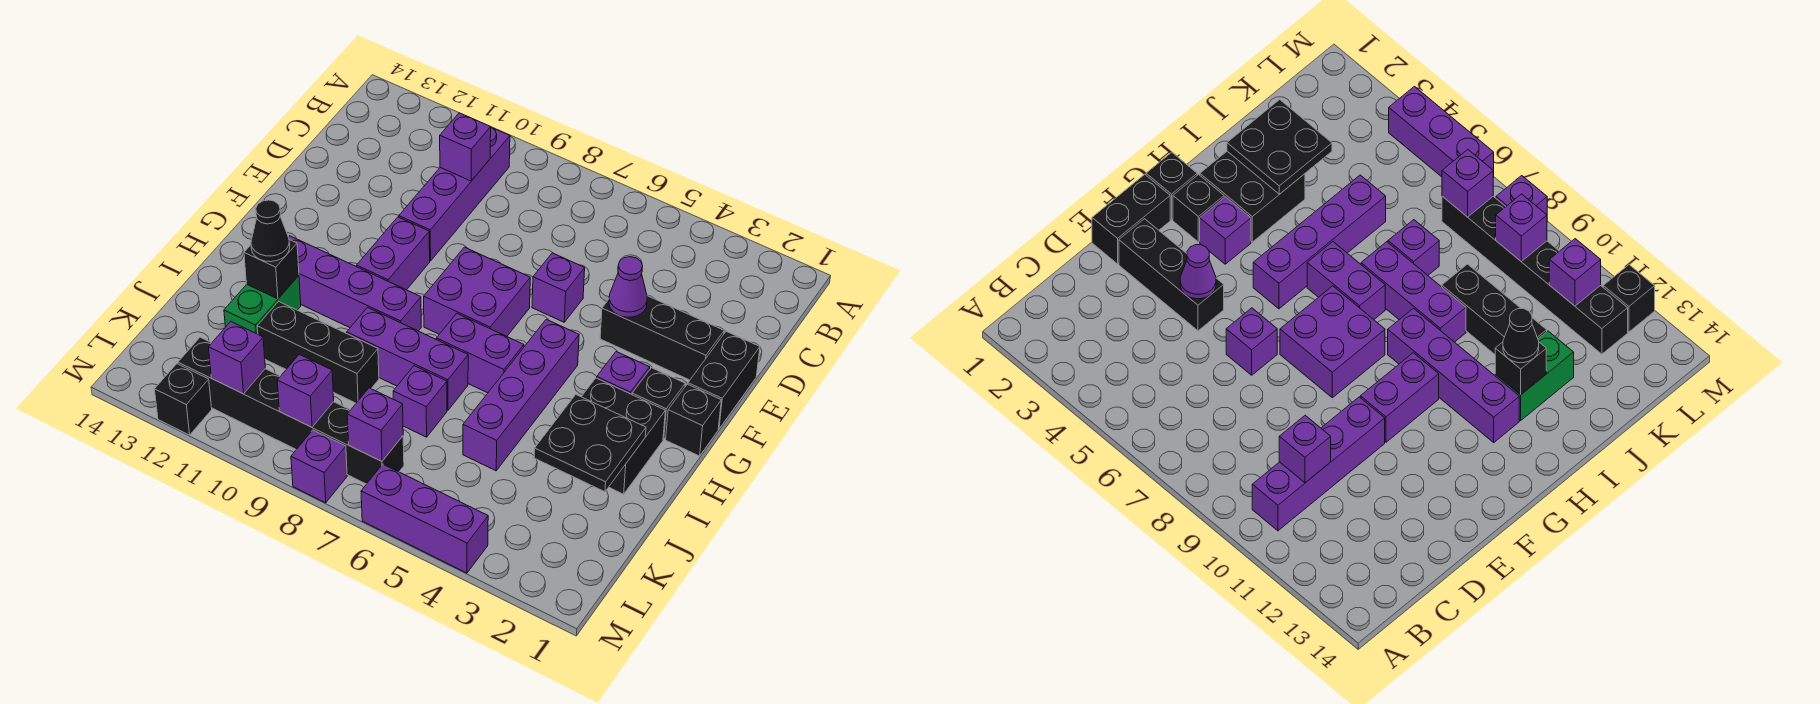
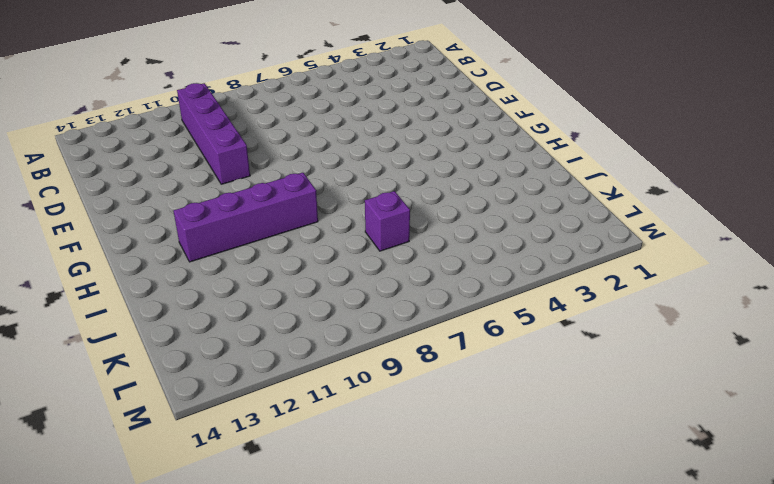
none -> black 1x2 brick [688,331,760,429]
none -> black 1x3 brick [600,296,724,380]
none -> purple 1x1 brick [532,253,585,322]

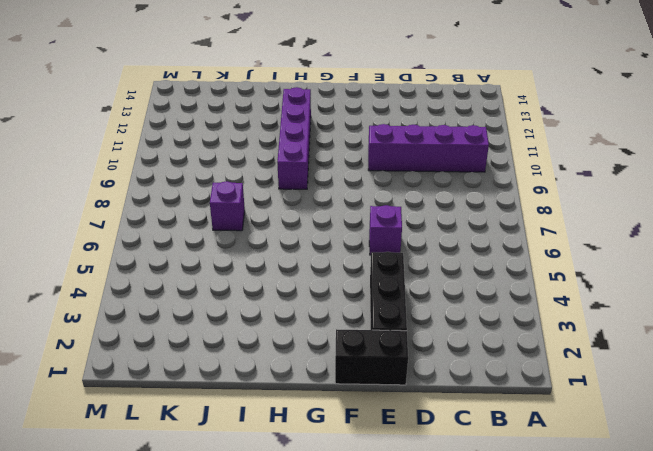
none -> purple 2x2 brick [424,247,530,336]
none -> purple 1x2 brick [357,217,430,290]
none -> black 1x1 brick [666,384,721,456]

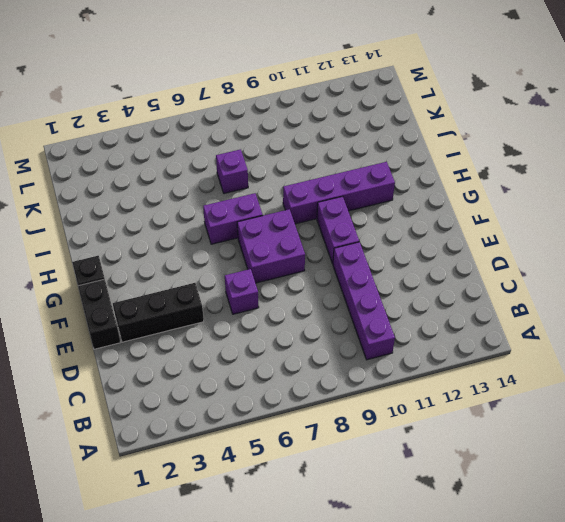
none -> black 1x1 brick [632,368,685,439]
none -> purple 1x1 brick [597,352,650,394]
none -> purple 1x4 brick [463,319,579,471]

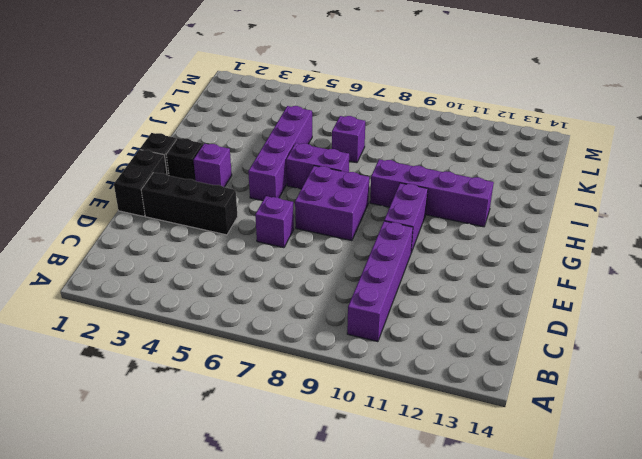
none -> black 2x2 brick [582,378,665,494]
none -> purple 1x3 brick [347,307,468,410]
none -> green 1x2 brick [224,276,301,334]

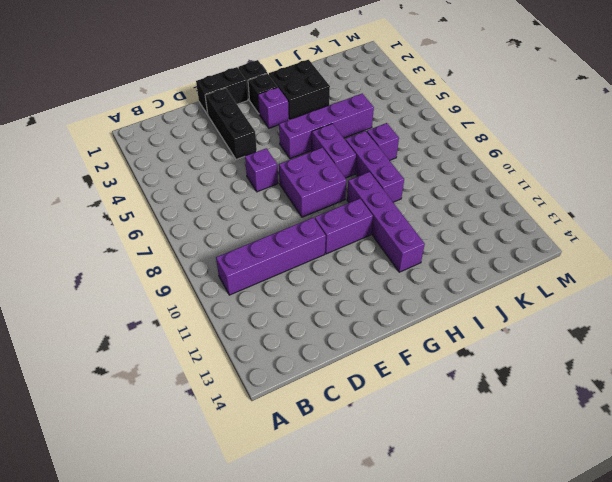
none -> green 1x2 brick [224,276,301,334]
none -> black 1x3 brick [257,302,379,403]
none -> black 1x6 brick [178,337,404,484]

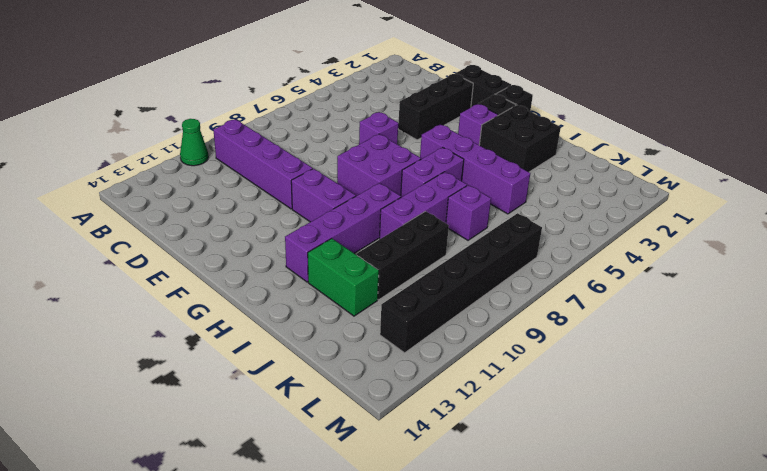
green 1x1 cone [180,119,208,166] -> none
none -> purple 1x3 brick [361,464,488,573]
none -> purple 1x1 brick [291,430,347,503]
none -> black 1x1 brick [154,364,212,435]

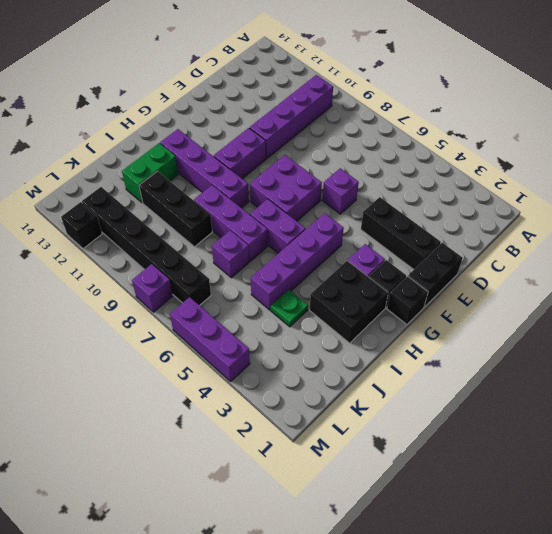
green 1x1 plate [271,290,308,327] -> none
none -> purple 1x1 brick [440,113,491,181]
none -> purple 1x1 cone [609,257,647,317]
none -> black 2x2 plate [534,395,646,492]

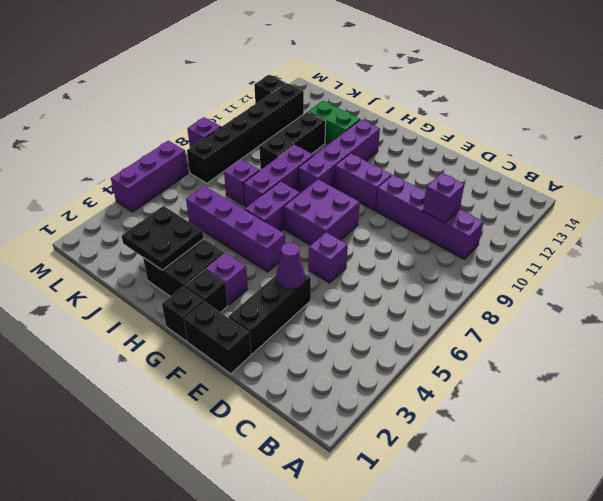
none -> black 1x1 brick [244,240,299,299]
none -> purple 1x1 brick [347,388,403,461]
none -> purple 1x1 brick [277,354,334,427]

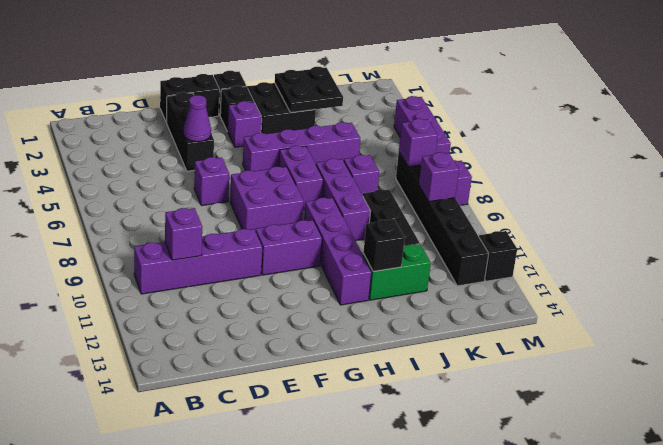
none -> purple 1x1 brick [209,322,265,394]
none -> black 1x1 cone [251,200,290,262]

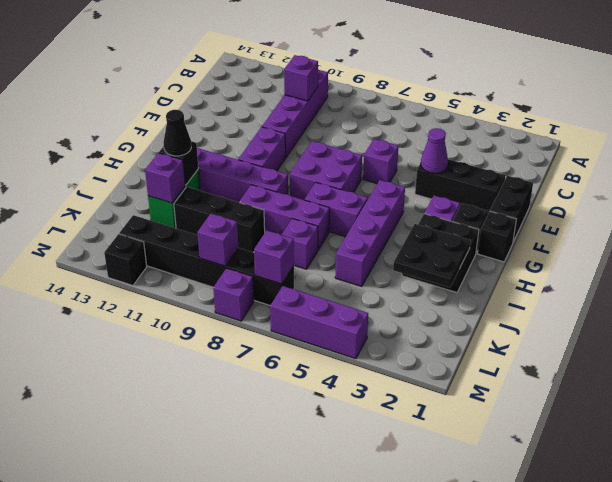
purple 1x1 brick [145,153,185,203] -> purple 1x1 brick moved to [209,322,265,394]

